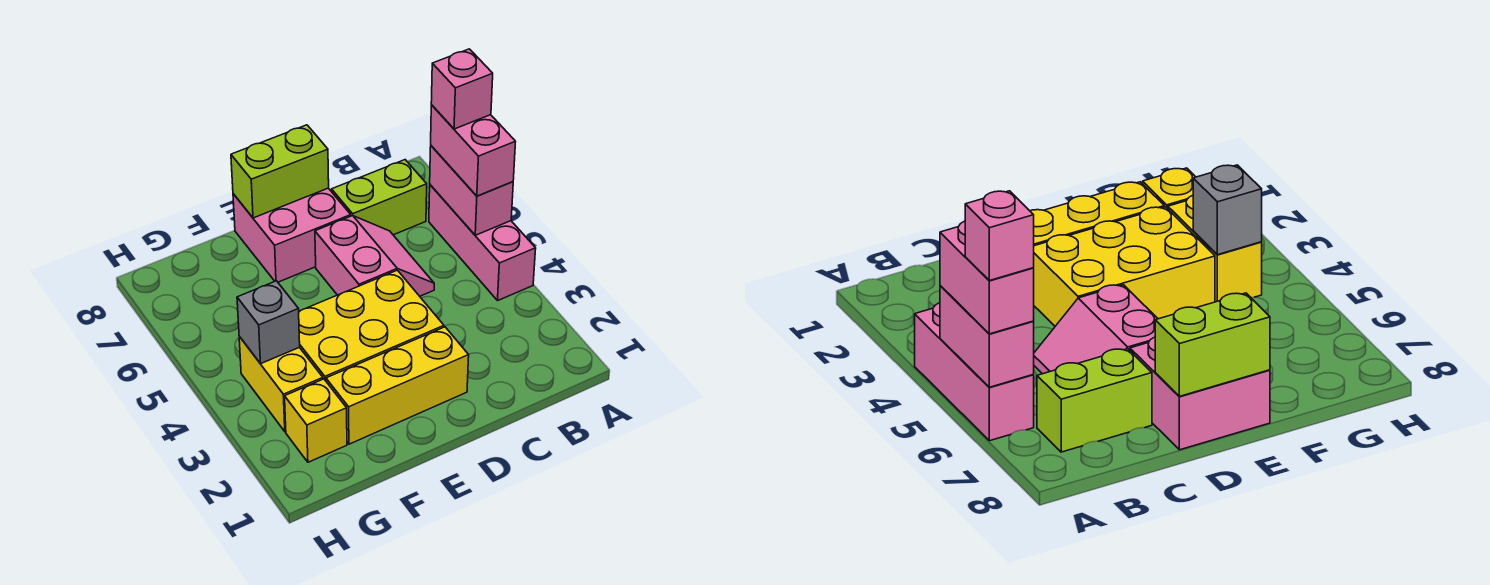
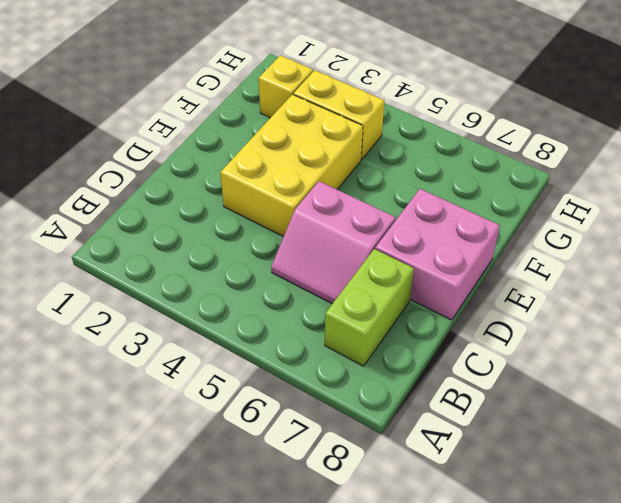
none -> pink 1x3 brick [429,185,536,300]
none -> yellow 1x3 brick [326,327,469,444]
none -> pink 1x2 brick [430,146,513,235]

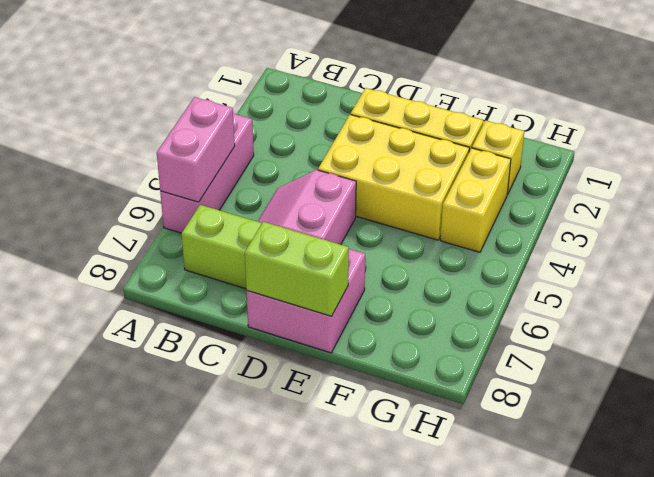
none -> grey 1x1 brick [237,281,300,364]
none -> pink 1x2 brick [431,105,516,196]
none -> pink 1x1 brick [431,49,493,129]

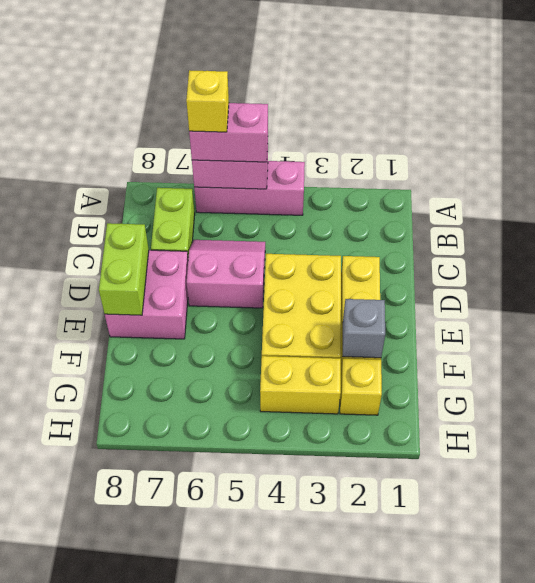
yellow 1x1 brick [186,70,229,132] -> pink 1x1 brick [431,49,493,129]
grey 1x1 brick [343,299,385,358] -> grey 1x1 brick moved to [237,281,300,364]

